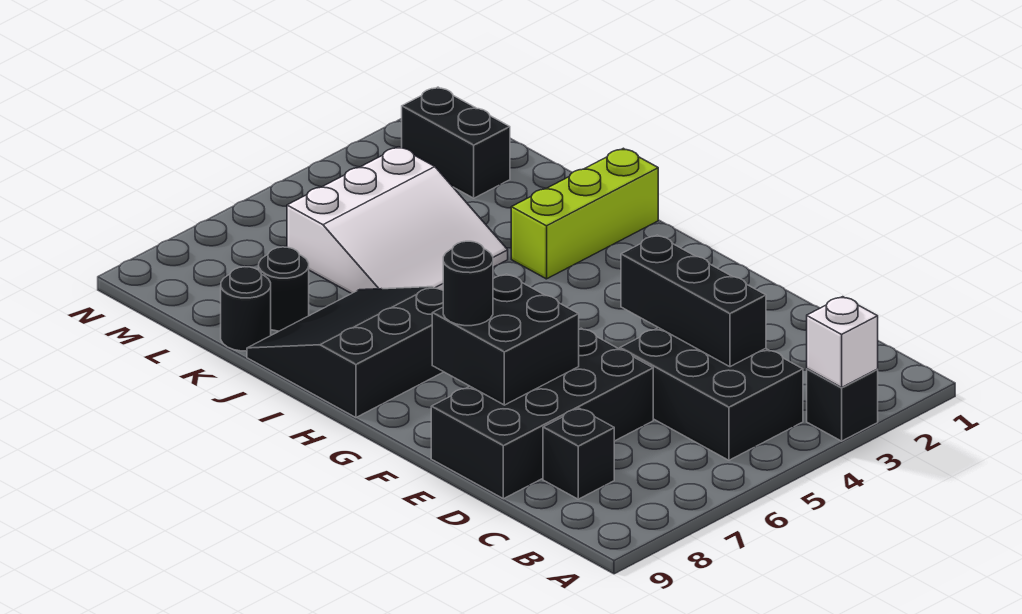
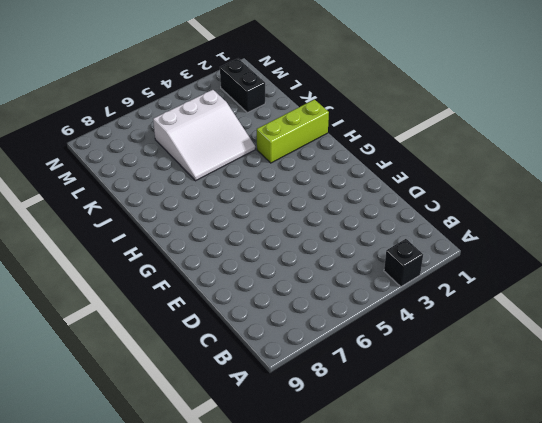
none -> black 2x3 brick [620,328,803,460]
none -> black 1x1 brick [543,408,614,499]
none -> black 2x4 brick [431,328,653,499]

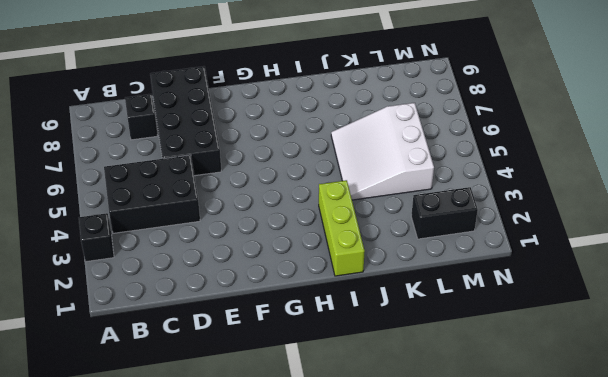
none -> black 3x3 slope [247,287,443,418]
none -> black 1x1 round brick [259,247,309,331]
none -> black 1x1 round brick [221,267,271,351]

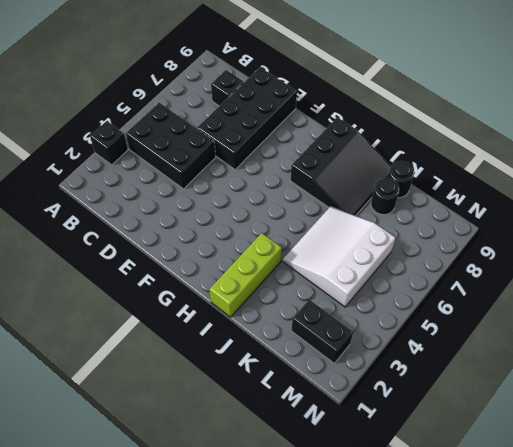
none -> white 1x1 brick [807,297,878,387]
none -> black 1x3 brick [621,235,766,367]
none -> black 2x2 brick [432,274,579,405]

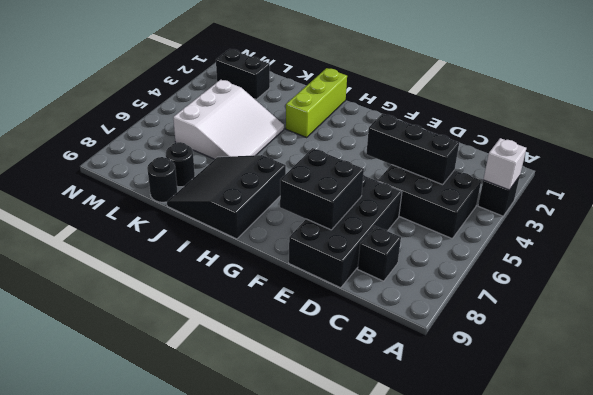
none -> black 1x1 round brick [443,241,493,326]

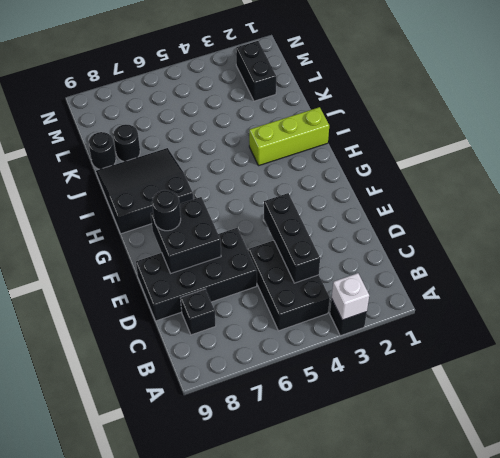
none -> white 3x3 slope [287,147,508,294]

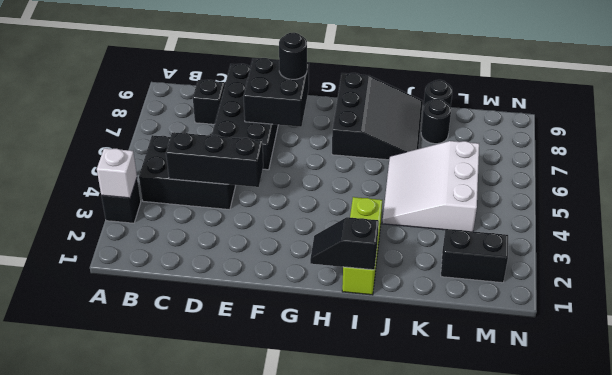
black 1x2 slope [310,217,379,270] -> none

